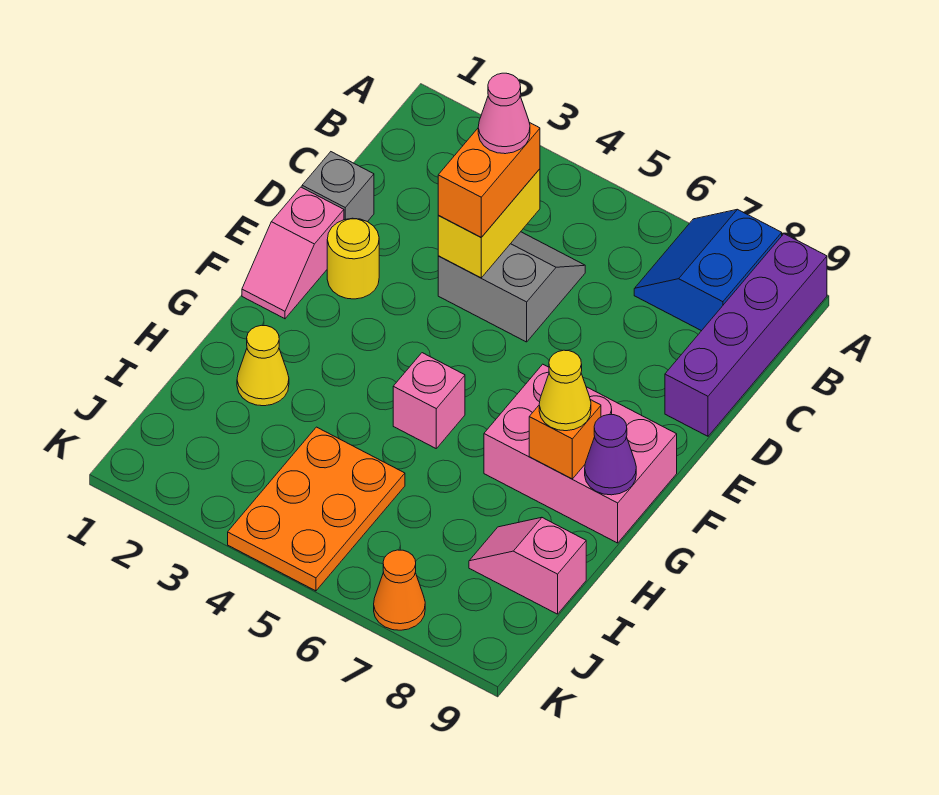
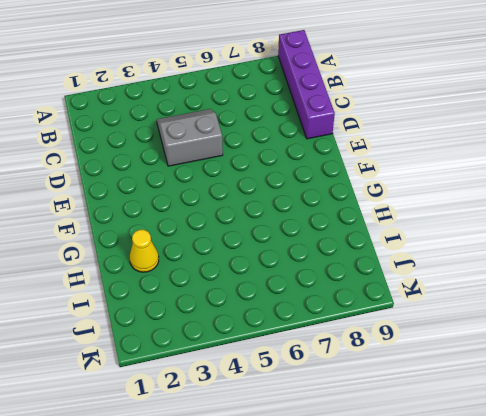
none -> blue 2x2 slope [634,209,782,331]
none -> grey 1x1 brick [302,152,374,222]
none -> pink 1x2 slope [242,187,344,319]

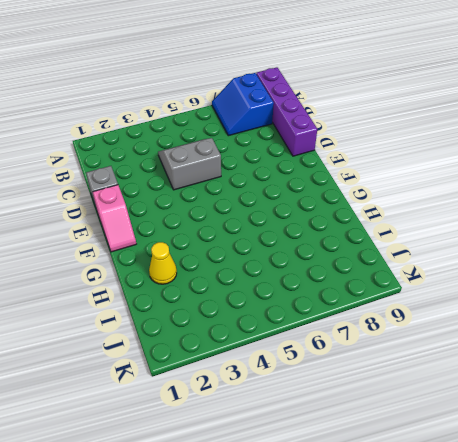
none -> yellow 1x1 round brick [327,218,379,299]
none -> pink 2x3 brick [484,364,677,543]
none -> pink 1x1 brick [393,353,465,448]

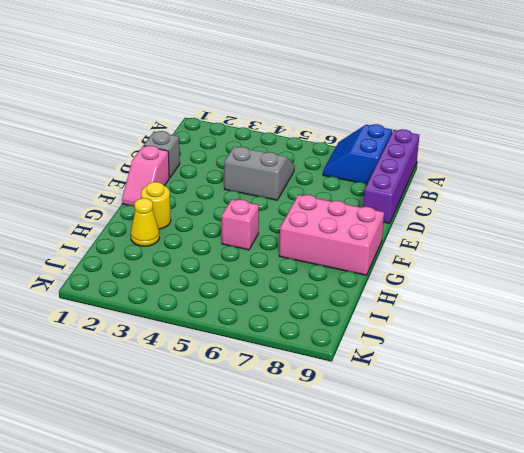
yellow 1x1 round brick [141,182,171,229] -> yellow 1x1 round brick moved to [327,218,379,299]
none -> orange 2x3 plate [228,427,405,591]
none -> pink 1x2 slope [469,517,586,614]
none -> orange 1x1 cone [374,550,425,630]

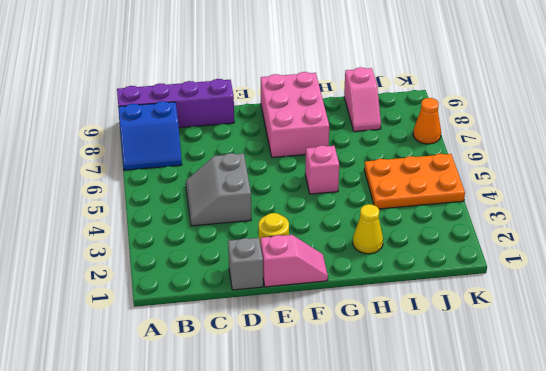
none -> yellow 1x2 brick [438,169,540,278]
none -> orange 1x1 brick [529,400,601,479]
none -> purple 1x1 cone [585,415,636,495]

